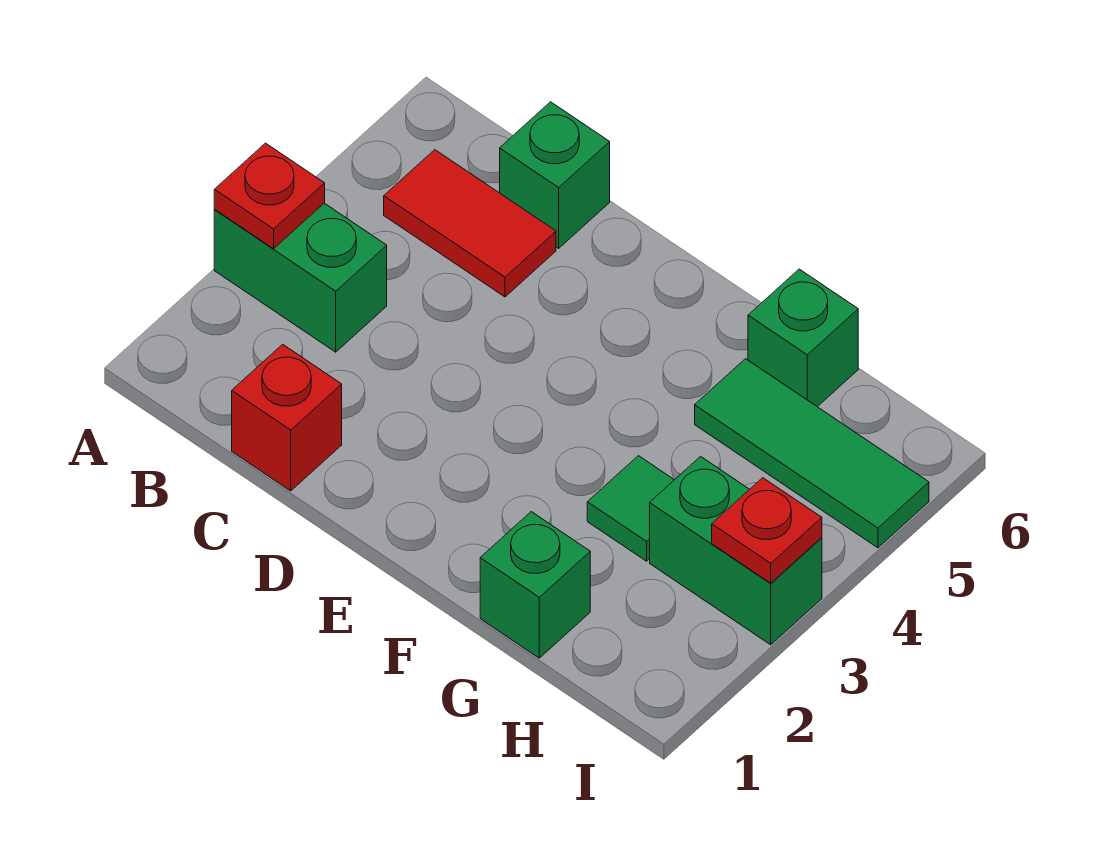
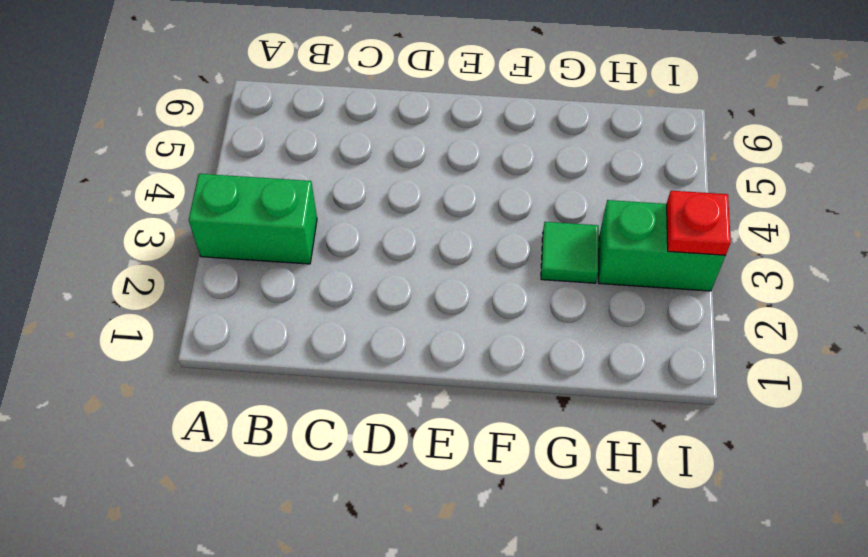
none -> red 1x2 tile [384,150,556,297]
none -> red 1x1 brick [232,344,342,491]

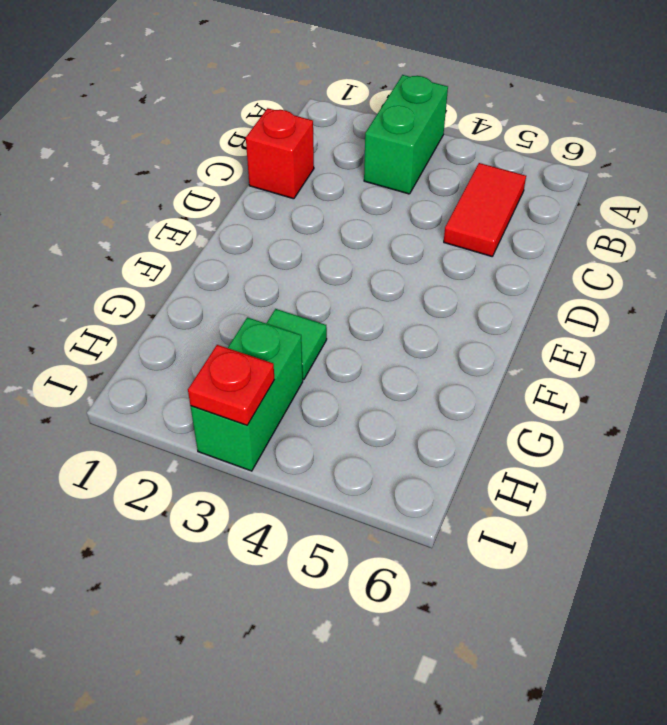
none -> green 1x1 brick [500,102,610,248]
none -> green 1x1 brick [480,512,590,658]

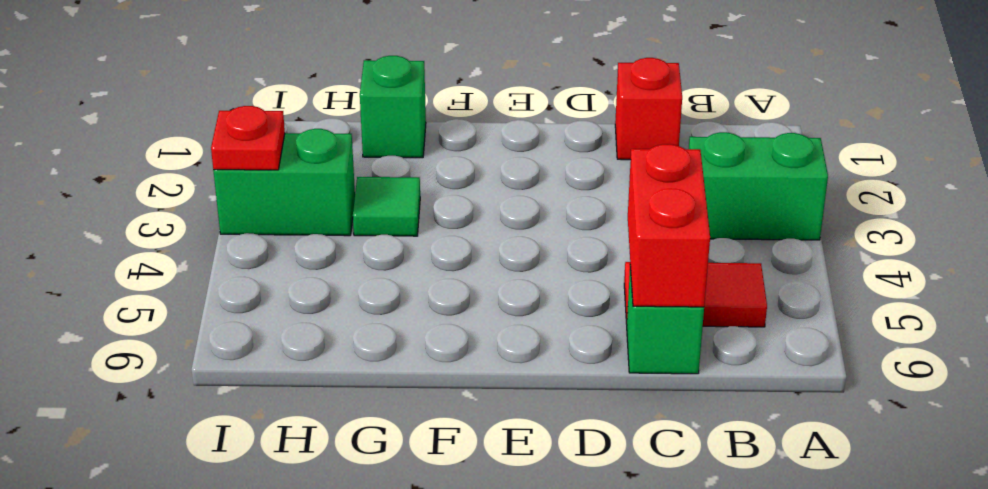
red 1x2 brick [628,144,710,307] -> none
none -> green 1x3 tile [695,359,929,548]
none -> green 1x1 brick [748,269,858,407]

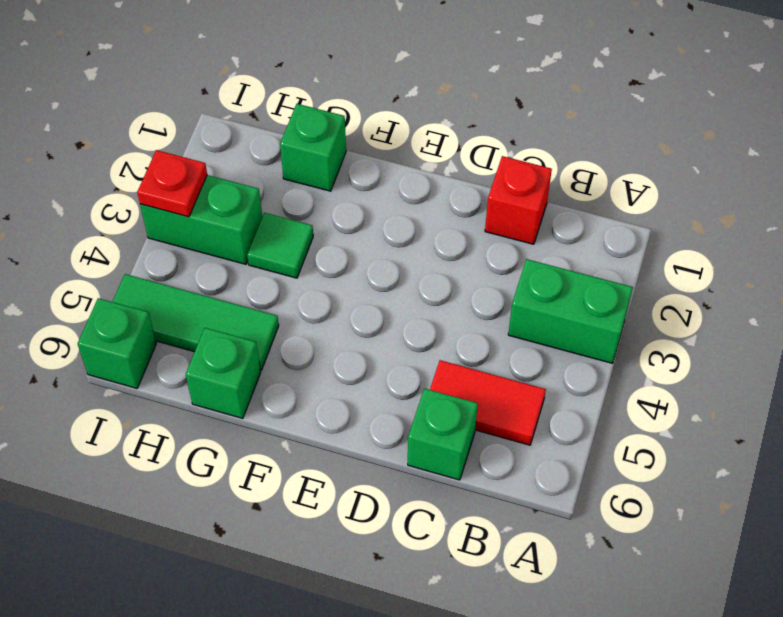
green 1x1 brick [78,298,156,388] -> none
none -> red 1x1 plate [214,143,325,249]

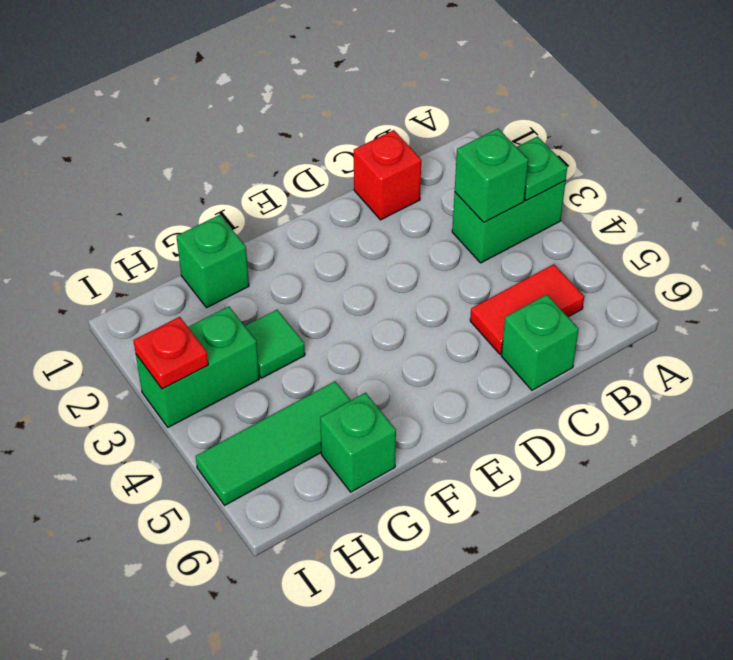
green 1x1 plate [517,137,567,201] -> red 1x1 plate [214,143,325,249]
green 1x1 brick [455,129,528,222] -> none

